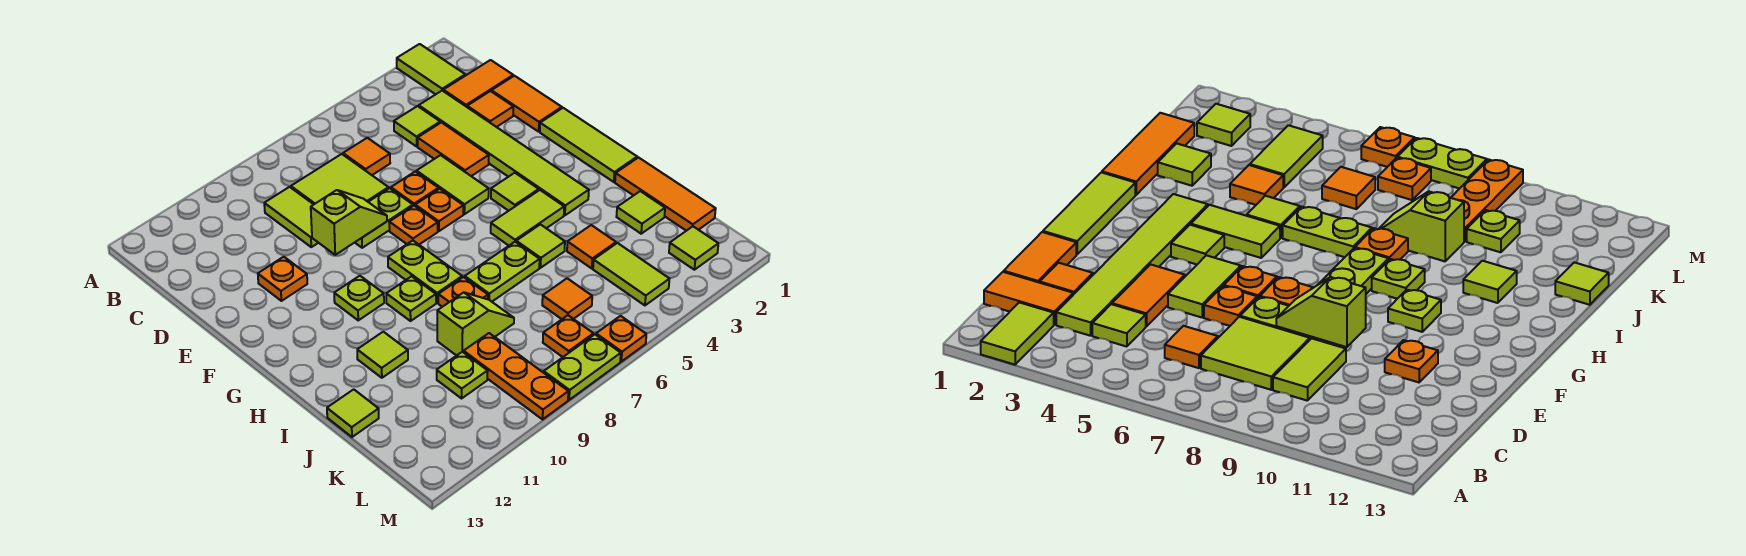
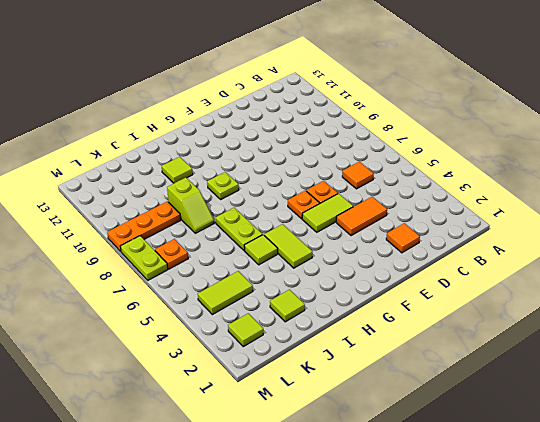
none -> lime 1x2 tile [397,44,465,94]
none -> orange 1x2 tile [443,60,513,107]
none -> lime 1x6 tile [419,91,589,215]
none -> lime 1x1 tile [394,106,440,146]

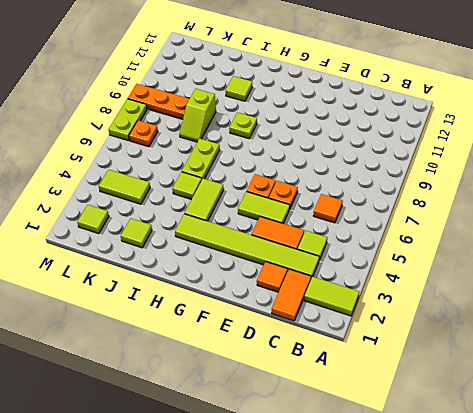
none -> lime 2x2 tile [291,154,389,204]
none -> lime 1x2 tile [264,187,318,247]
none -> orange 1x2 tile [492,76,562,132]
none -> lime 1x2 plate [355,188,413,248]

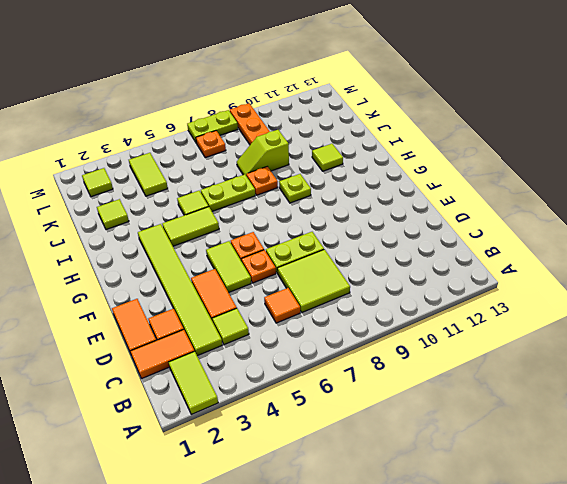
none -> lime 1x2 tile [264,187,318,247]
none -> orange 1x1 plate [258,257,307,301]
none -> lime 1x3 tile [540,108,637,182]
none -> orange 1x1 plate [389,206,438,244]

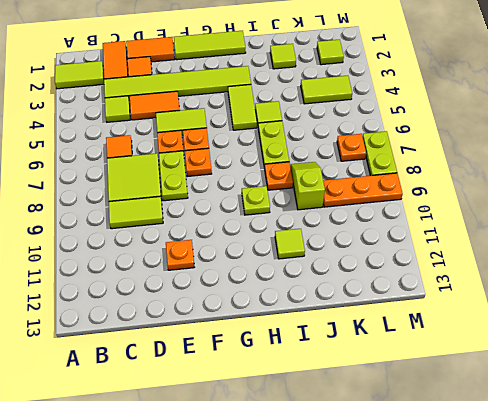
none -> lime 1x1 tile [491,173,539,211]
none -> lime 1x2 plate [388,241,462,303]
none -> lime 1x1 plate [334,276,384,320]
none -> orange 1x3 tile [615,158,716,231]

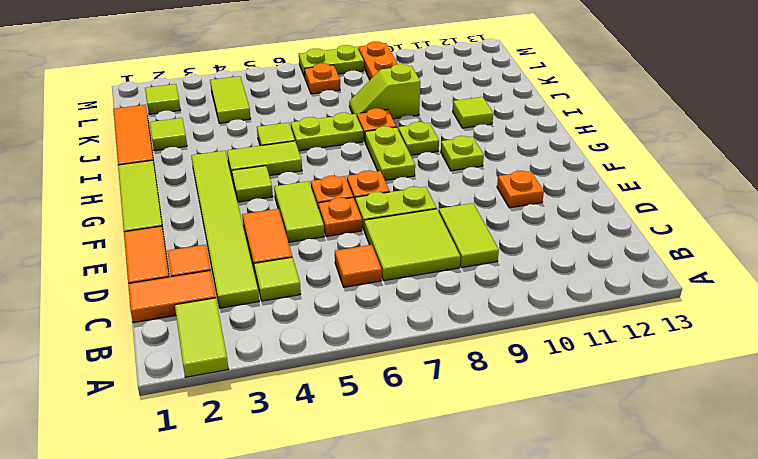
none -> orange 1x1 tile [567,225,616,268]
none -> lime 1x1 tile [327,389,379,437]
none -> orange 1x1 tile [542,278,592,319]
none -> lime 1x1 plate [437,352,488,398]

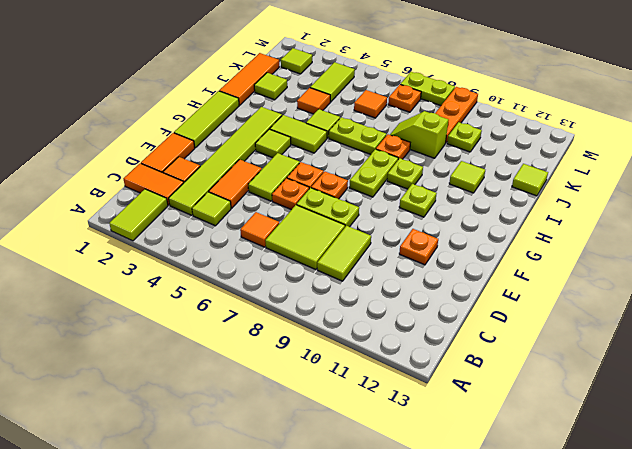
none -> orange 1x1 plate [596,316,646,362]
none -> lime 1x2 slope [311,190,387,255]

